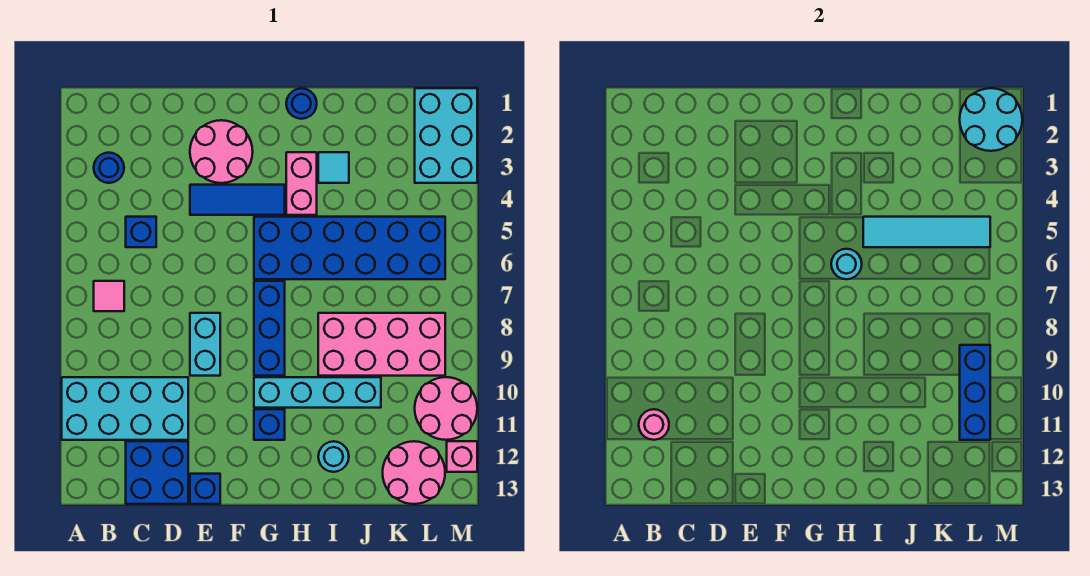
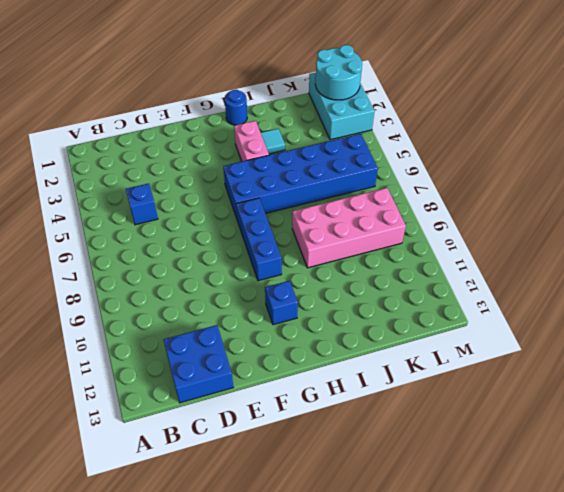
none -> cyan 2x4 brick [62,377,188,440]
none -> blue 1x1 round brick [94,153,124,183]
none -> pink 1x1 tile [94,281,124,311]

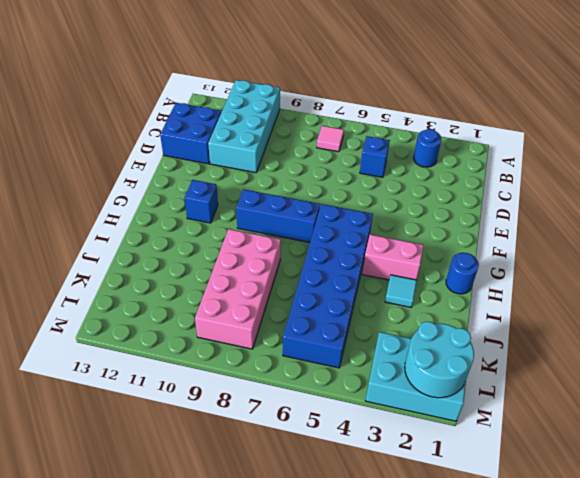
none -> pink 2x2 round brick [190,120,253,183]
none -> blue 1x3 tile [190,185,285,215]
none -> cyan 1x2 brick [190,313,220,376]

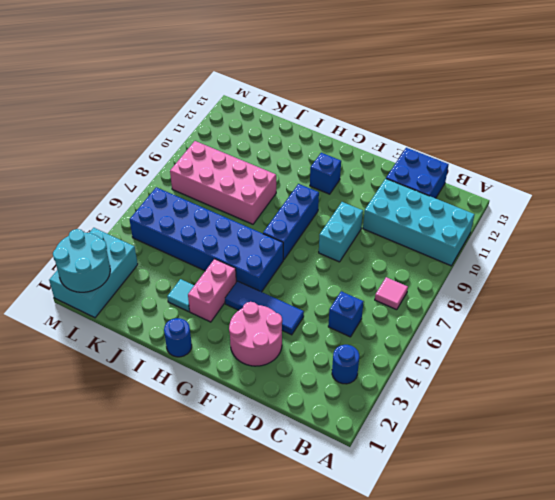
none -> blue 1x1 brick [190,474,220,504]
none -> cyan 1x4 brick [254,377,381,408]
none -> cyan 1x1 round brick [318,441,349,472]

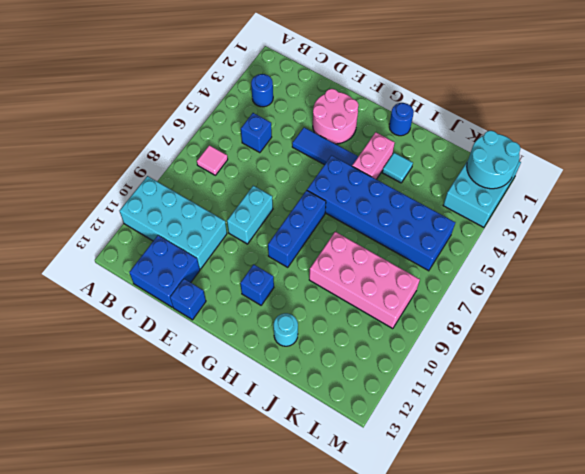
none -> cyan 1x4 brick [254,377,381,408]
none -> pink 2x2 round brick [383,441,445,504]
none -> pink 2x2 round brick [415,377,477,440]

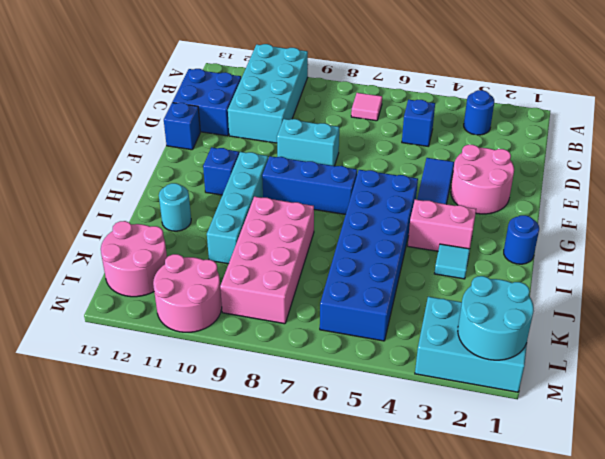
none -> pink 1x1 brick [447,441,477,472]
none -> pink 1x1 round brick [639,409,669,440]
none -> cyan 1x1 round brick [831,249,862,279]

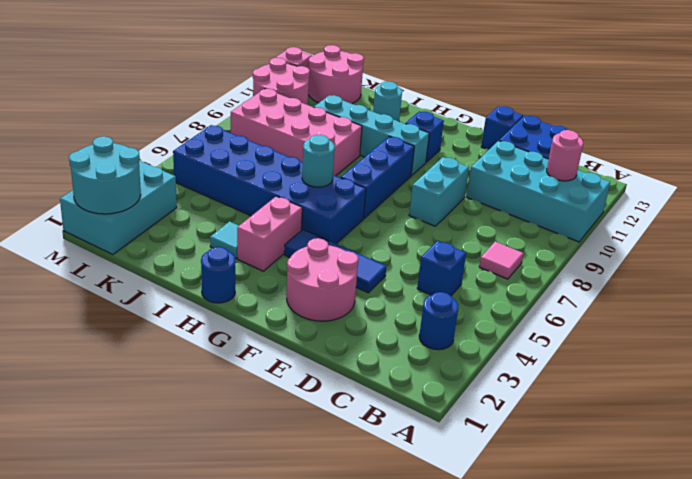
none -> cyan 1x4 tile [863,217,990,247]
none -> blue 1x3 brick [960,345,990,440]

